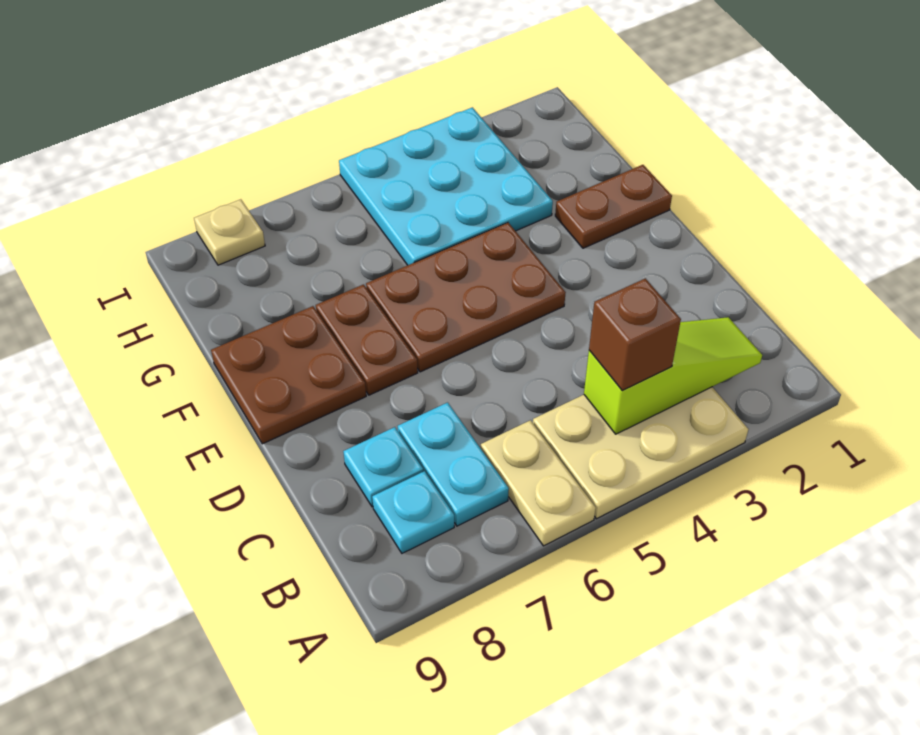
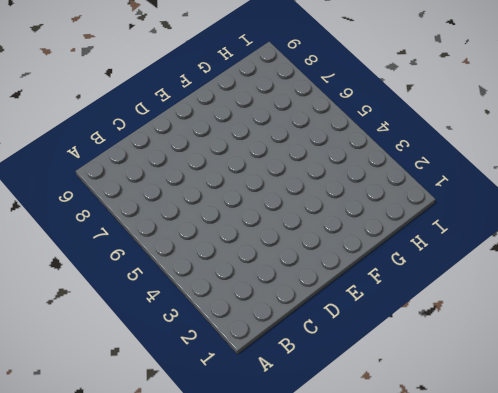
none -> tan 2x3 plate [533,387,748,519]
none -> tan 1x2 plate [481,420,596,546]
none -> cyan 1x2 plate [398,403,509,526]

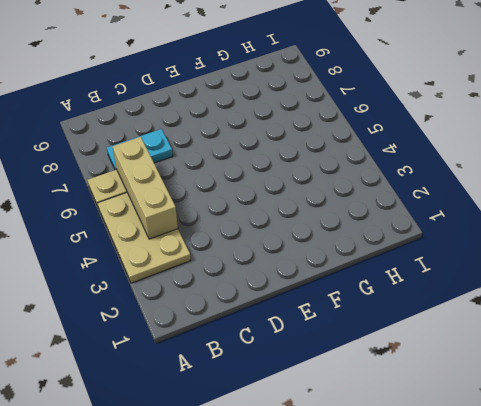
tan 1x3 brick [113,137,178,239] -> lime 1x3 slope [584,317,762,434]
none -> cyan 1x1 plate [372,471,454,553]
none -> cyan 1x1 plate [343,427,423,507]
none -> brown 2x3 plate [366,223,566,372]

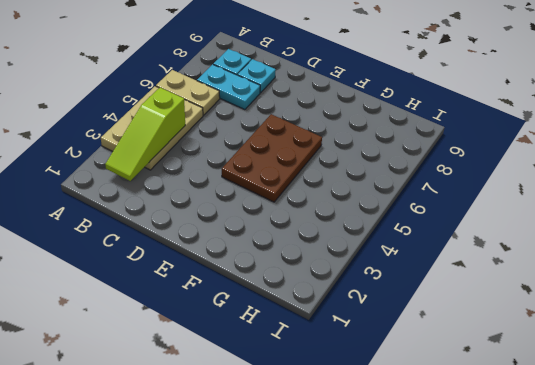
none -> brown 1x2 plate [316,285,418,395]
none -> brown 2x2 plate [211,306,366,444]
none -> brown 1x2 plate [555,165,672,248]

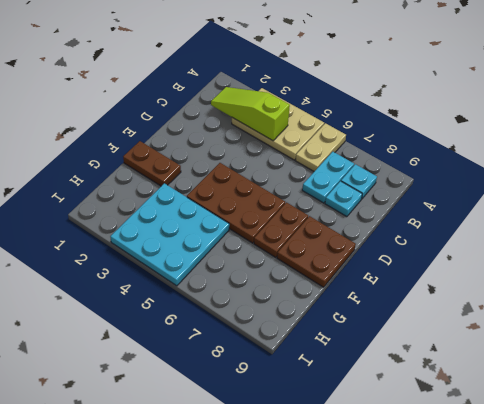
none -> tan 1x1 plate [194,199,265,265]
none -> brown 1x1 brick [589,278,681,391]

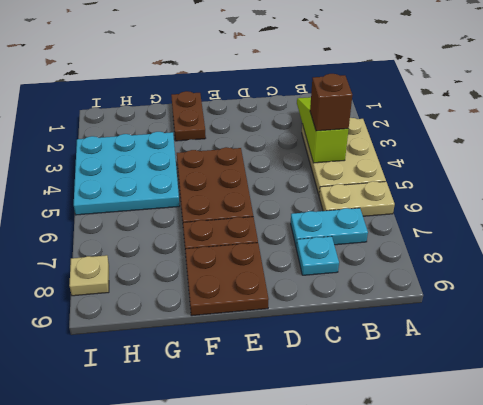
none -> cyan 1x1 plate [372,471,454,553]

